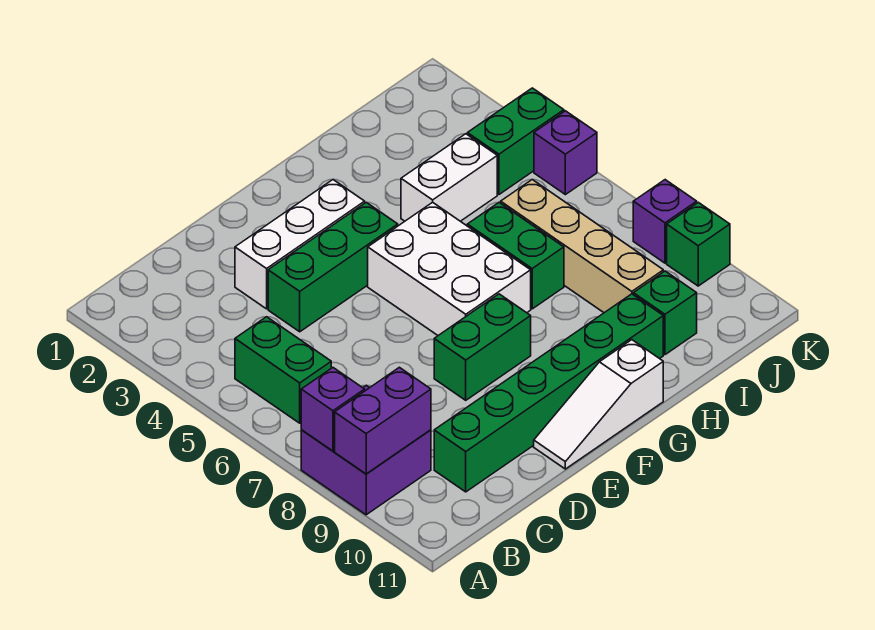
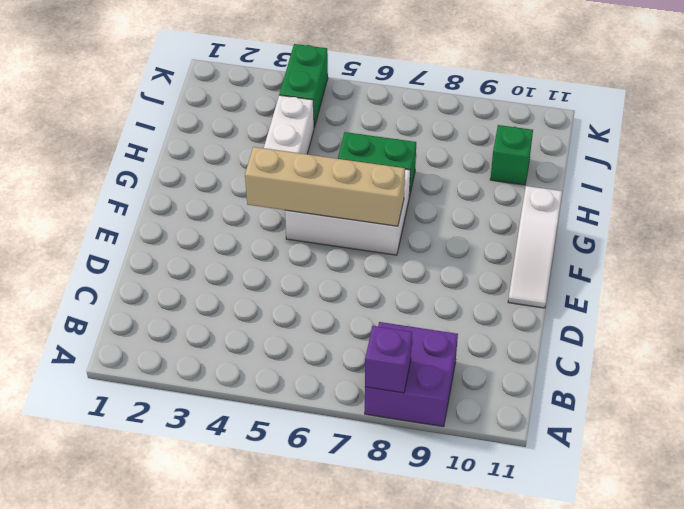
tan 1x4 brick [245,147,405,226] -> tan 1x4 brick moved to [501,180,663,313]
none -> green 1x2 brick [235,317,331,423]
none -> green 1x6 brick [434,294,663,492]
none -> white 1x3 brick [235,180,365,309]

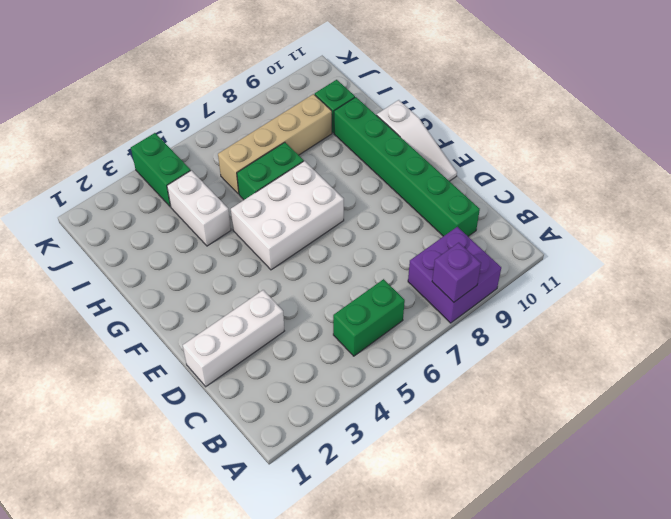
white 1x3 brick [183,290,284,387] -> white 1x3 brick turned to [235,180,365,309]
none -> green 1x3 brick [268,202,398,332]
none -> green 1x2 brick [434,294,531,400]
none -> purple 1x1 brick [534,111,597,195]

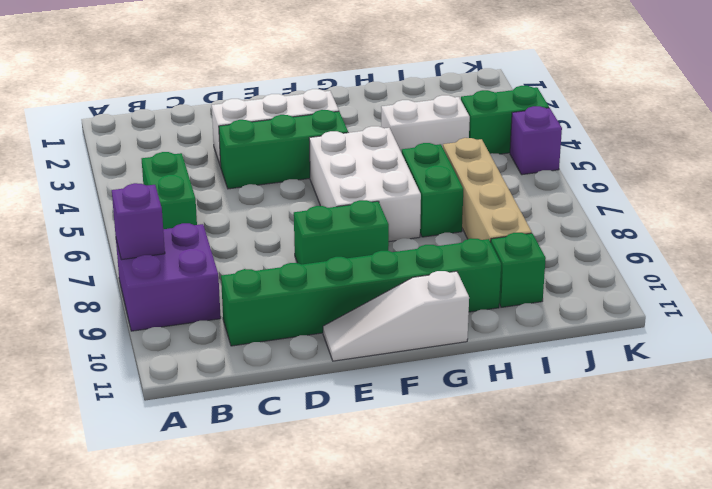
none -> purple 1x1 brick [633,180,697,263]
none -> green 1x1 brick [667,202,730,286]
none -> purple 1x2 brick [335,367,431,474]

